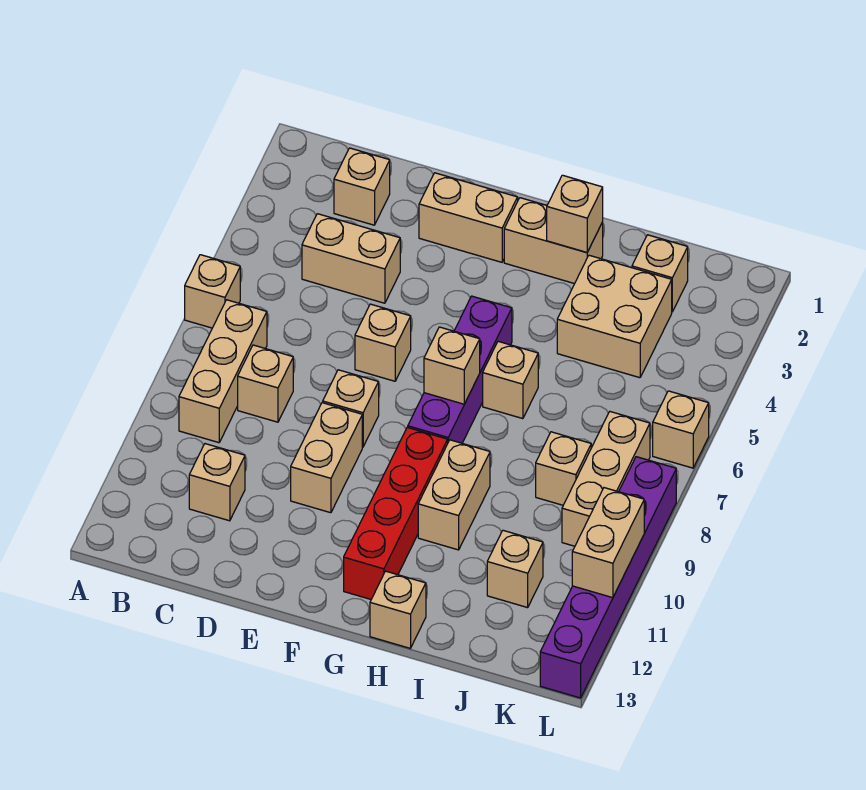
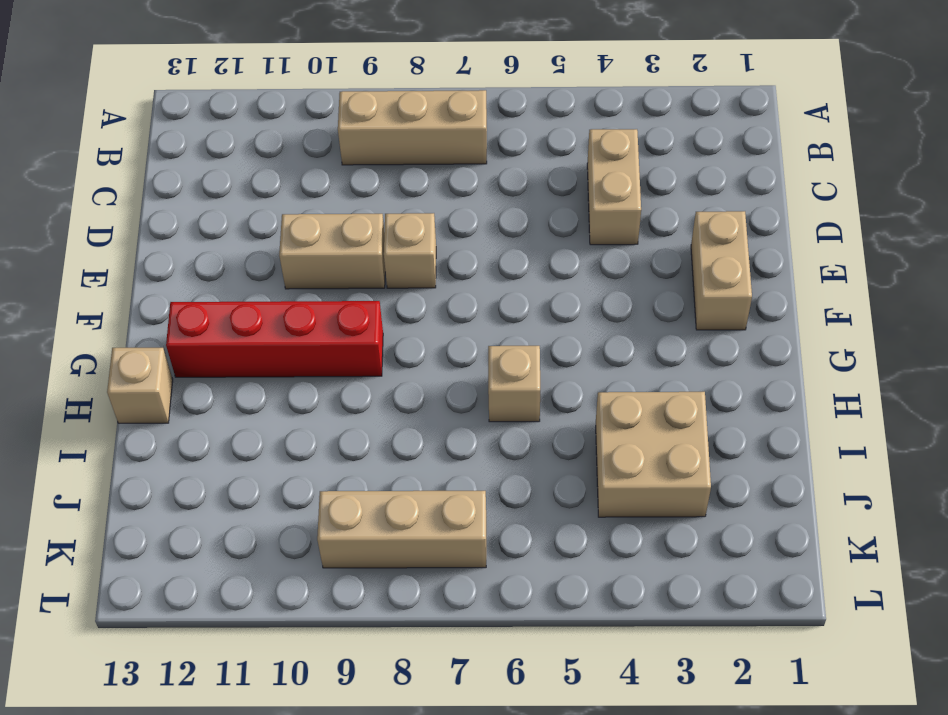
none -> tan 1x1 brick [185,255,240,328]
none -> tan 1x1 brick [334,148,390,225]
none -> tan 1x1 brick [238,345,293,422]

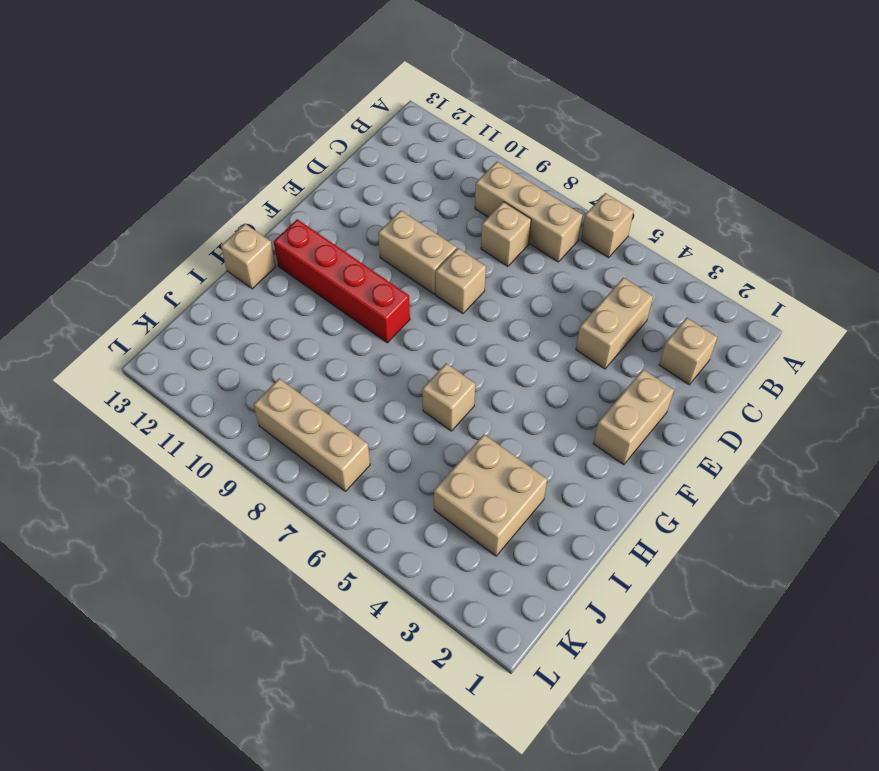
none -> tan 1x1 brick [189,444,245,521]
none -> tan 1x1 brick [355,304,411,381]
none -> tan 1x2 brick [504,198,603,284]

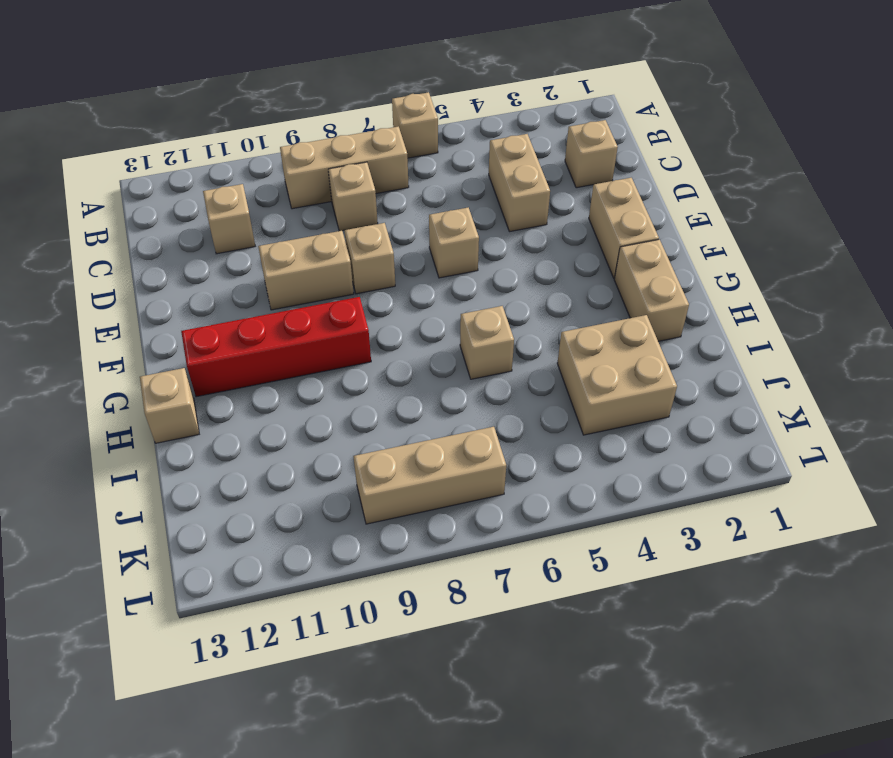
none -> purple 1x4 brick [408,296,512,443]
none -> tan 1x2 brick [418,440,490,550]
none -> tan 1x1 brick [632,235,688,312]

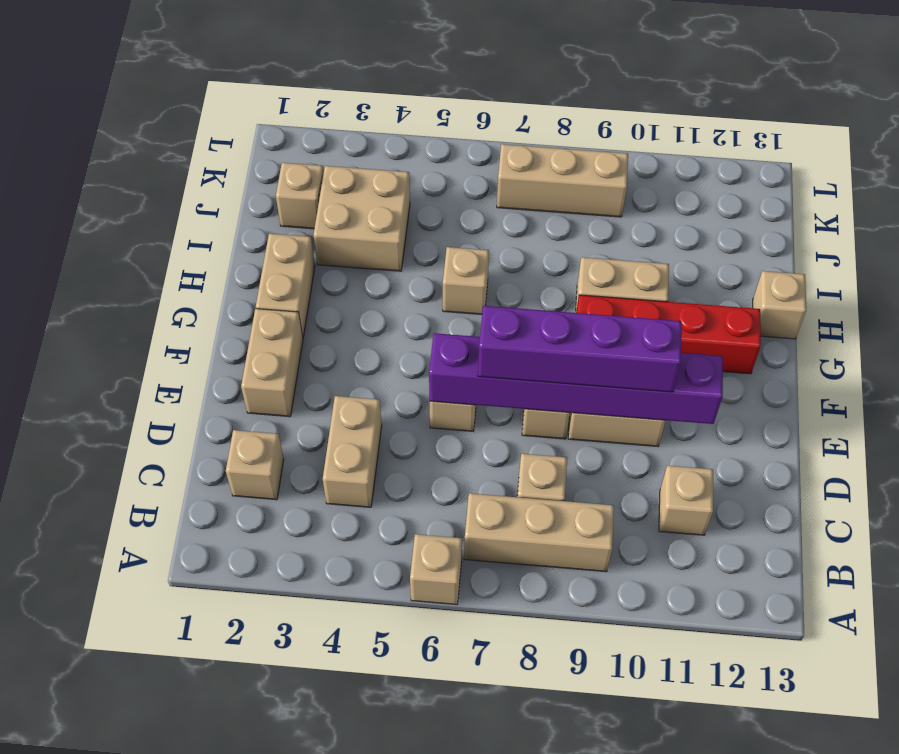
purple 1x6 brick [429,333,723,424] -> purple 1x6 brick moved to [540,457,676,698]
purple 1x4 brick [478,306,682,392] -> purple 1x4 brick moved to [408,296,512,443]
none -> tan 1x1 brick [536,432,591,505]
none -> tan 1x1 brick [487,530,543,608]
none -> tan 1x1 brick [653,391,709,468]

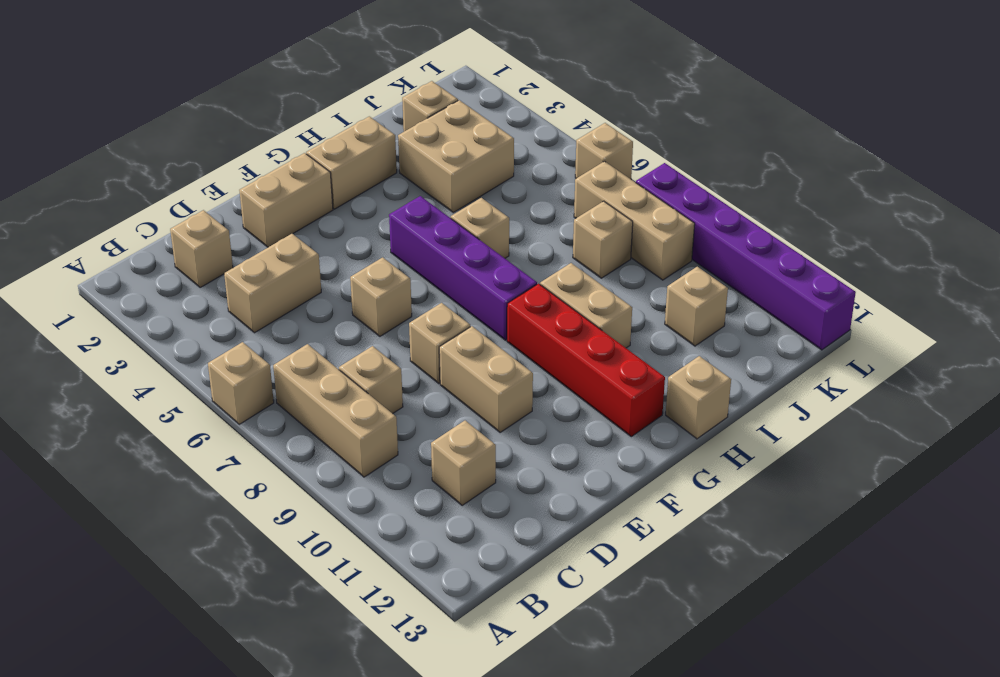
none -> tan 1x1 brick [424,327,480,404]
none -> tan 1x1 brick [547,175,603,252]
none -> tan 1x2 brick [572,488,644,598]

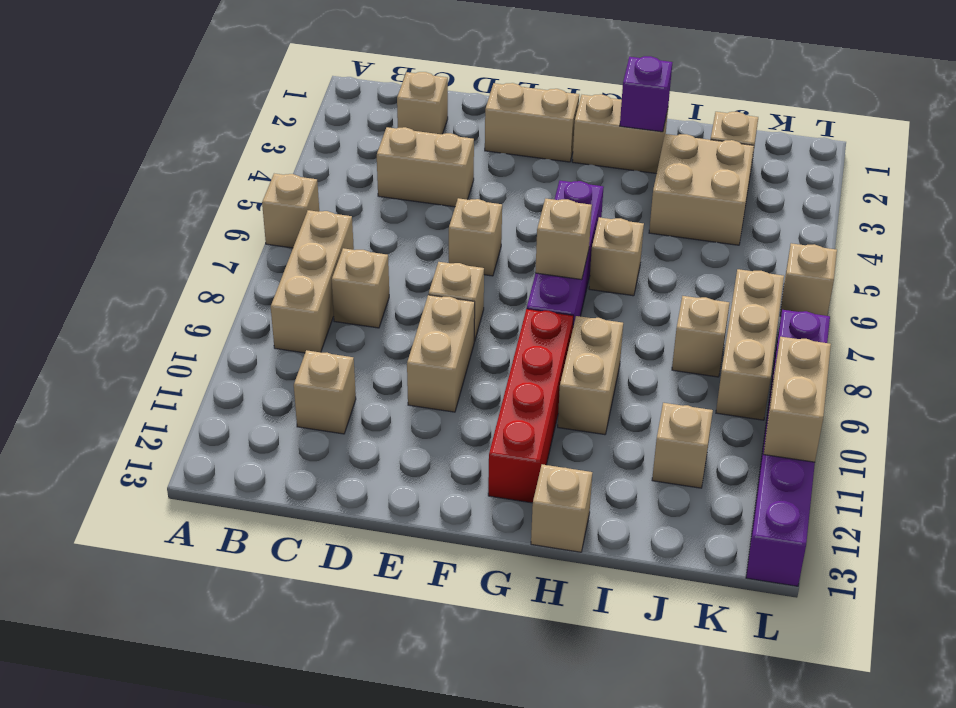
purple 1x1 brick [620,56,672,132] -> tan 1x1 brick [547,175,603,252]

